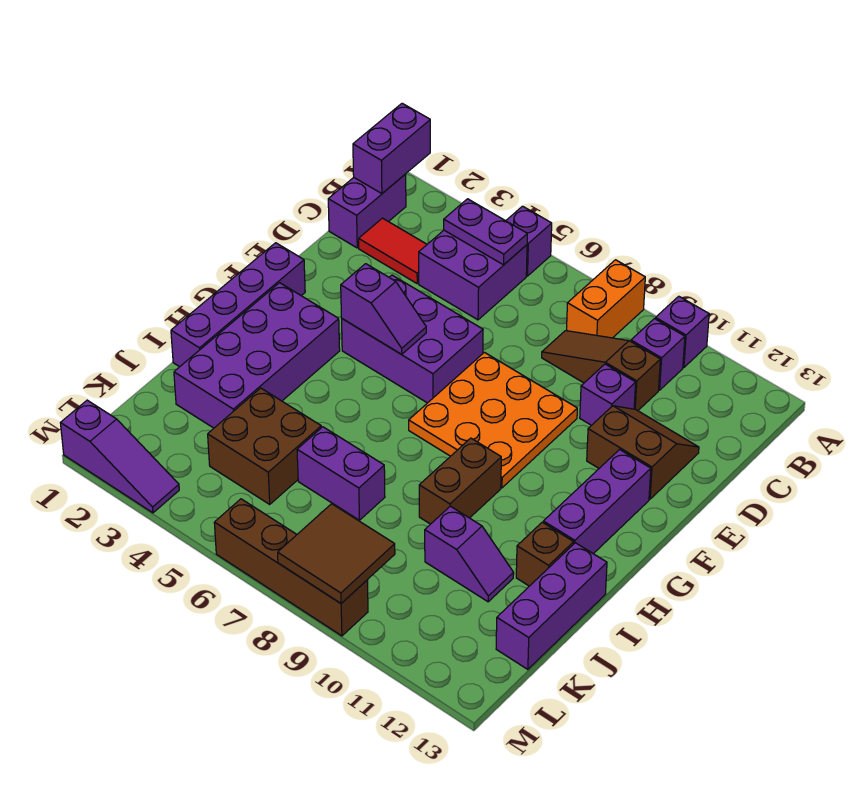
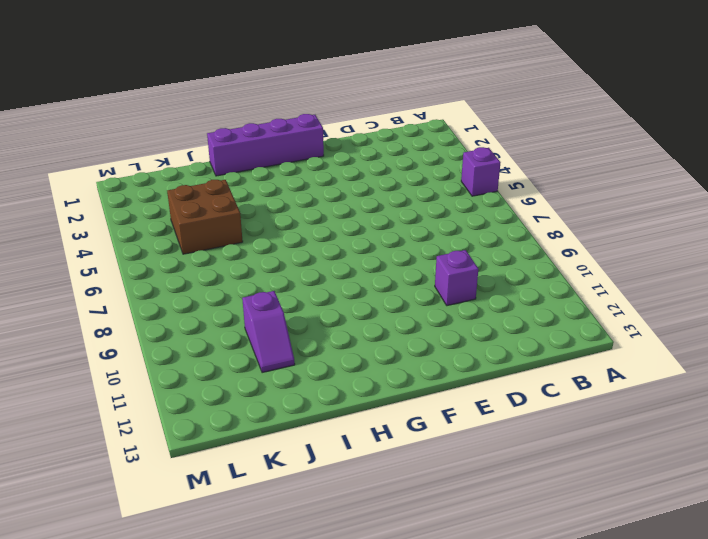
none -> orange 1x2 brick [566,260,645,338]
none -> purple 1x1 brick [656,296,709,368]
none -> purple 1x2 brick [328,174,406,248]

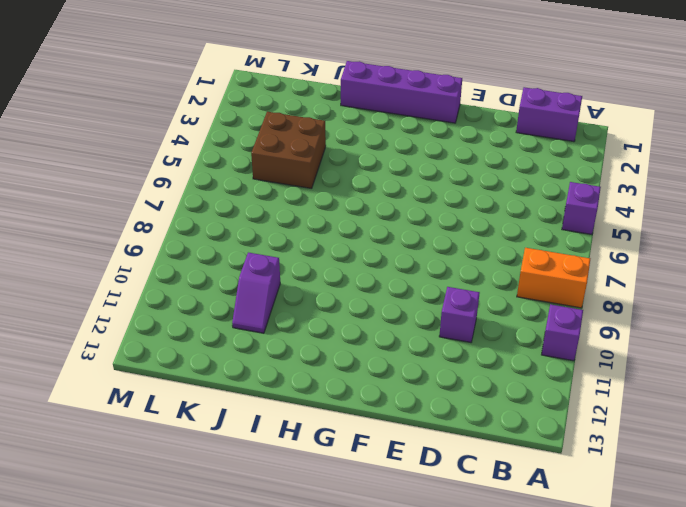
none -> purple 2x2 brick [419,230,527,320]
none -> purple 1x1 brick [631,319,685,390]
none -> red 1x2 tile [359,218,427,283]

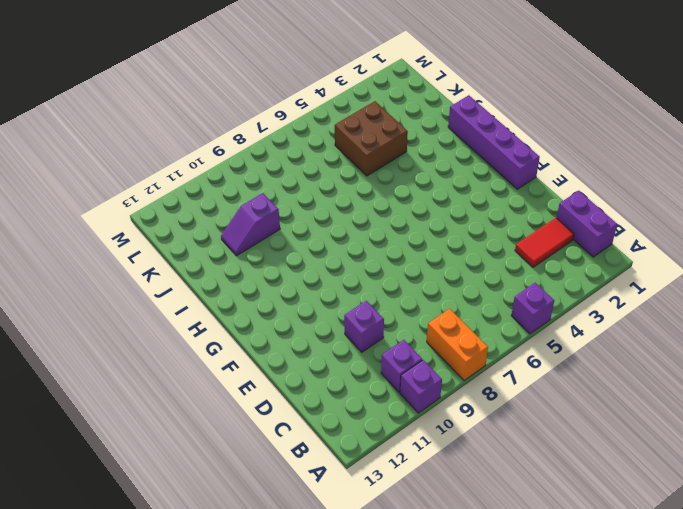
none -> purple 2x2 brick [419,230,527,320]
none -> brown 1x3 slope [542,331,660,411]
none -> brown 2x2 slope [587,406,699,499]

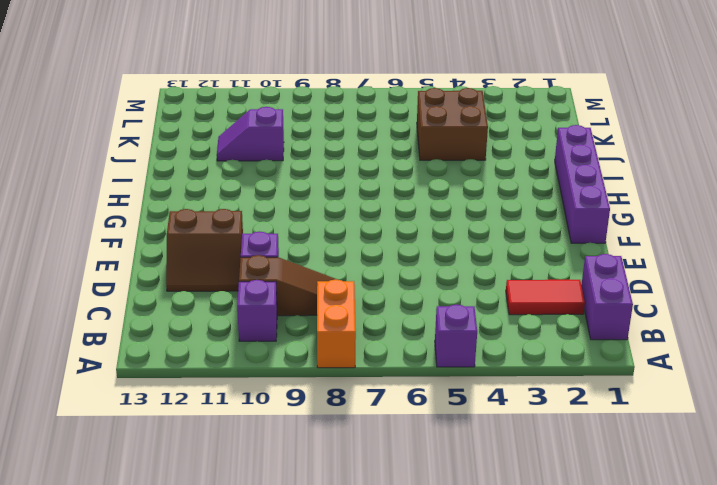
none -> purple 1x1 brick [656,296,709,368]
none -> purple 2x2 brick [419,230,527,320]
none -> purple 2x3 brick [342,275,483,403]

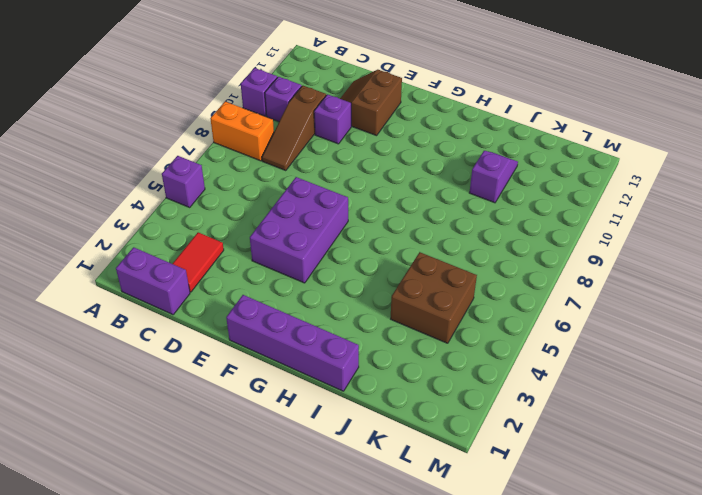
none -> purple 2x2 brick [419,230,527,320]
none -> orange 3x3 plate [409,352,577,488]
none -> purple 1x3 brick [543,450,651,554]

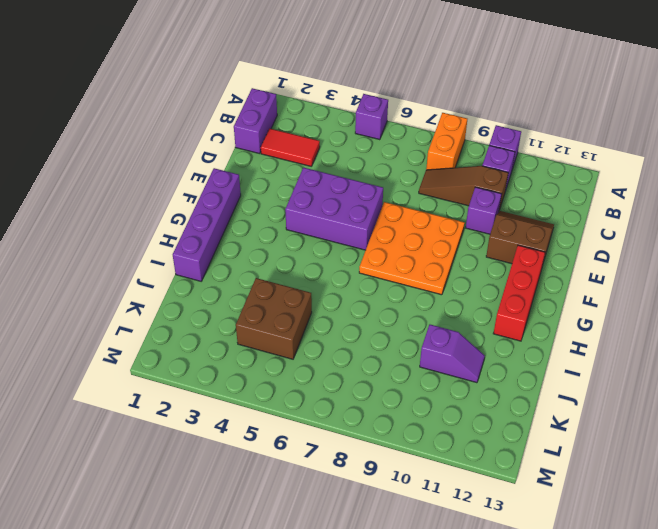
red 1x3 brick [493,245,545,341] -> purple 1x3 brick [543,450,651,554]
none -> purple 2x2 brick [419,230,527,320]
none -> purple 2x4 brick [174,283,340,428]
none -> brown 1x2 brick [419,438,501,524]

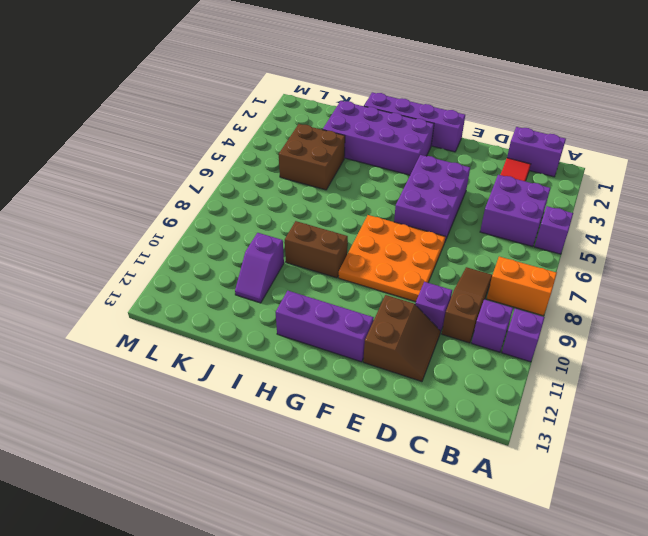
none -> brown 1x1 brick [516,522,574,586]
none -> purple 1x3 brick [496,543,607,669]
none -> purple 1x2 brick [297,427,385,520]

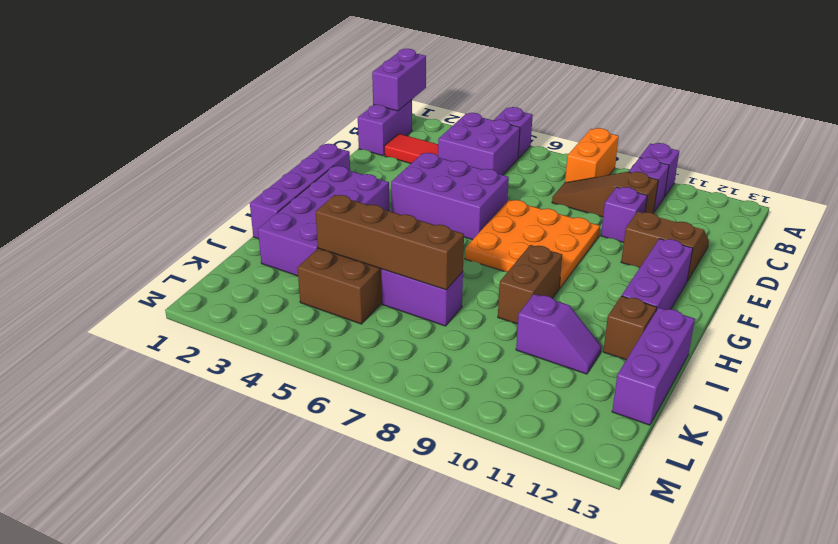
brown 1x4 brick [316,195,464,290] -> brown 1x4 brick moved to [214,499,368,636]
none -> purple 1x3 slope [61,400,179,513]
none -> purple 1x2 plate [444,199,527,265]
none -> purple 1x2 slope [341,264,426,354]

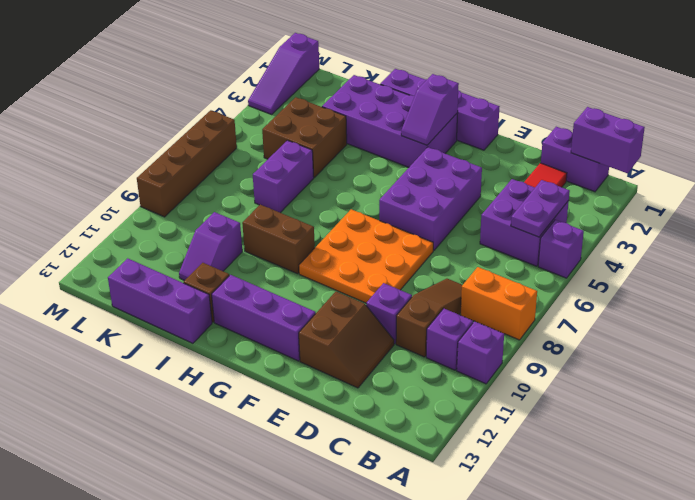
purple 1x2 slope [401,74,459,145] -> purple 1x2 slope moved to [341,264,426,354]
none -> brown 2x2 tile [278,504,395,603]

